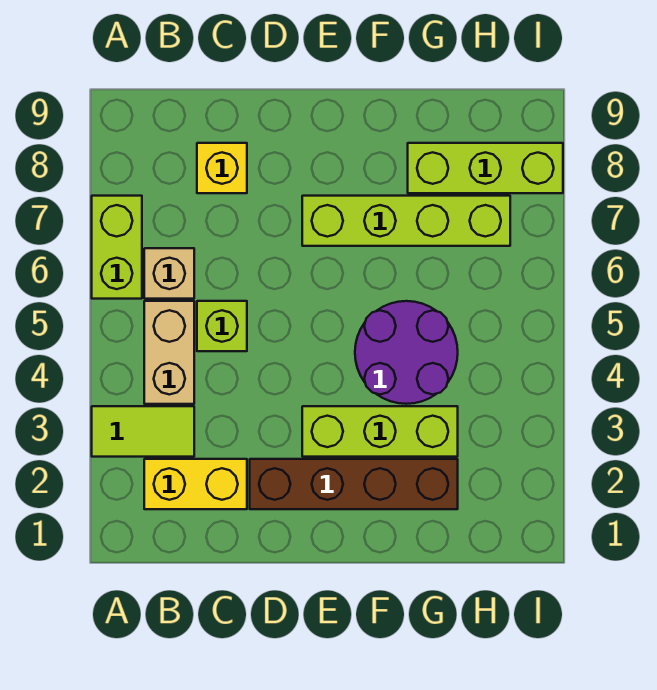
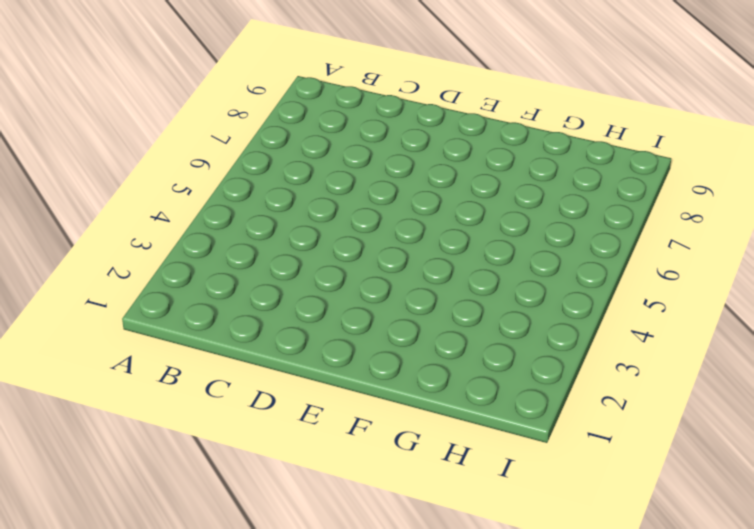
none -> lime 1x2 tile [92,406,194,457]
none -> lime 1x2 brick [92,196,142,299]
none -> yellow 1x2 brick [144,459,247,509]

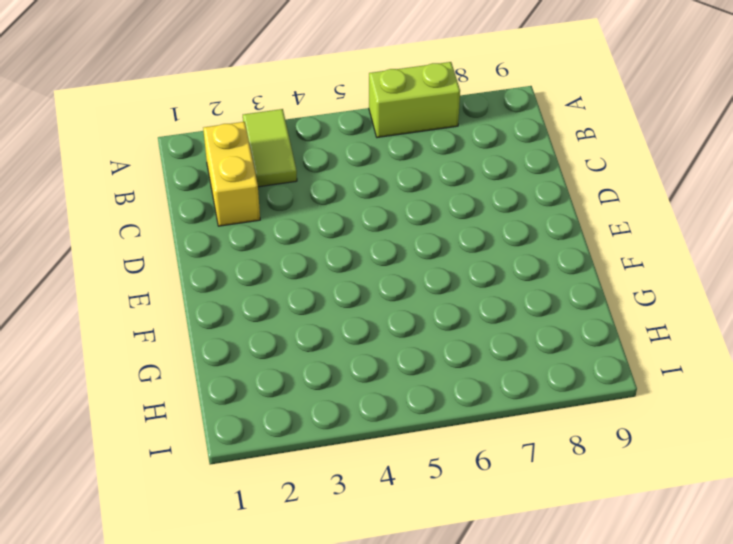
none -> tan 1x2 brick [144,301,194,404]
none -> tan 1x1 brick [144,248,194,299]
none -> lime 1x1 brick [197,301,247,351]

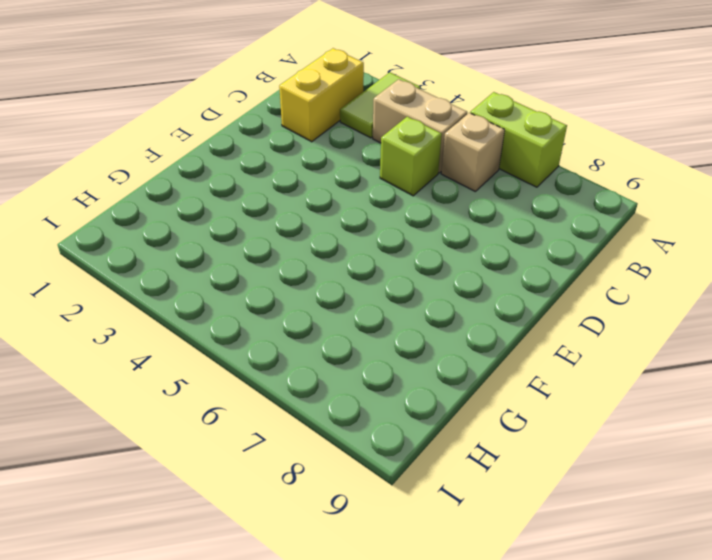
none -> yellow 1x1 brick [197,143,247,193]
none -> brown 1x4 brick [250,459,458,509]
none -> lime 1x3 brick [302,406,458,457]

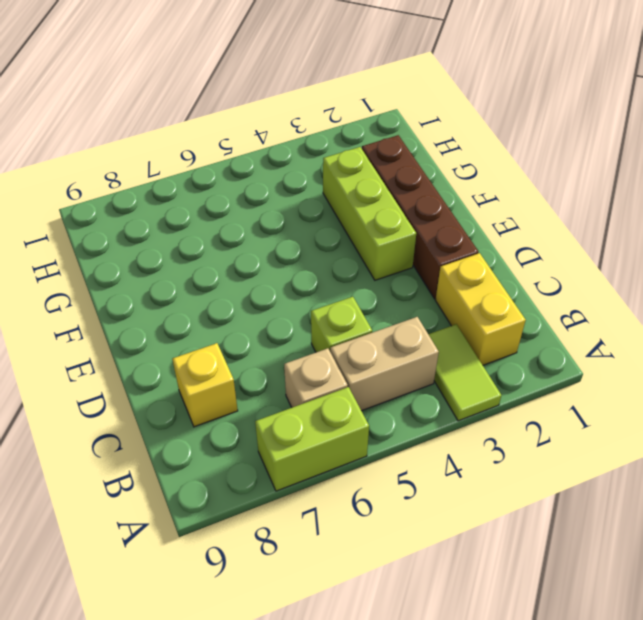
none -> lime 1x4 brick [302,196,510,246]
none -> purple 2x2 round brick [355,301,458,404]
none -> lime 1x3 brick [408,143,563,193]

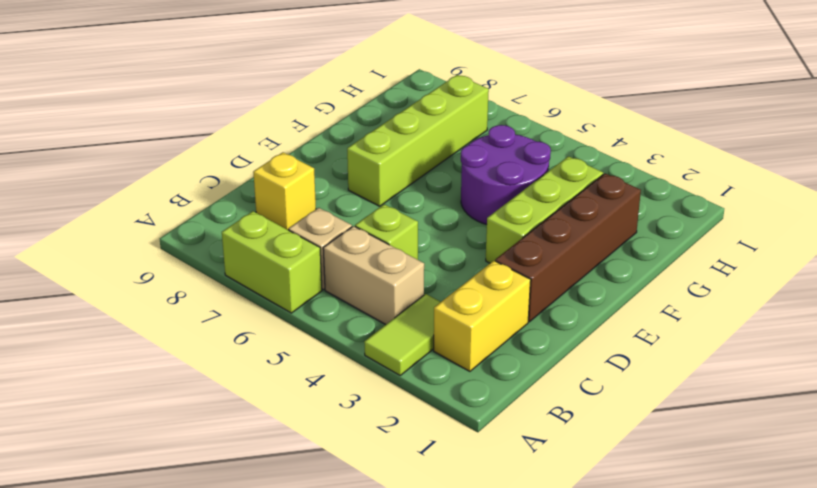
none -> lime 1x3 brick [408,143,563,193]

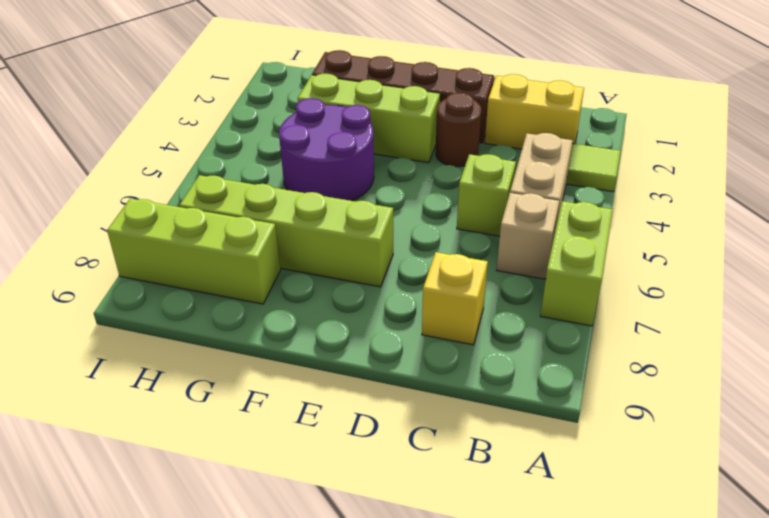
brown 1x1 round brick [436,93,482,167] -> none

